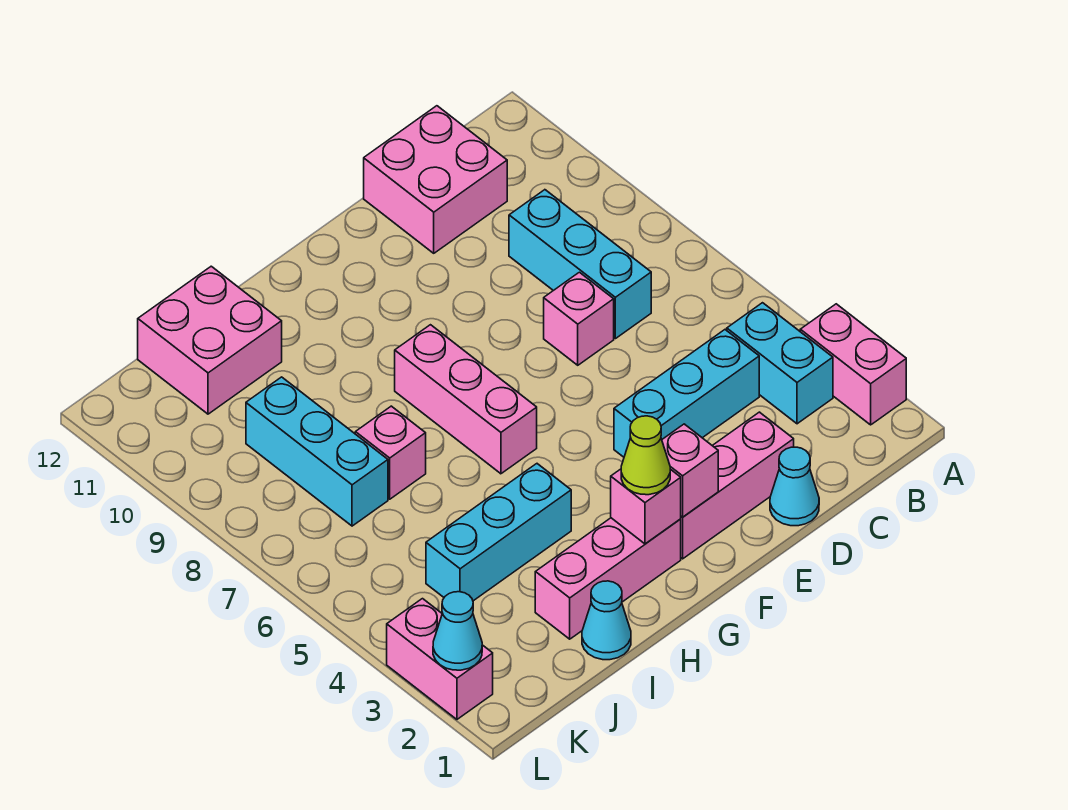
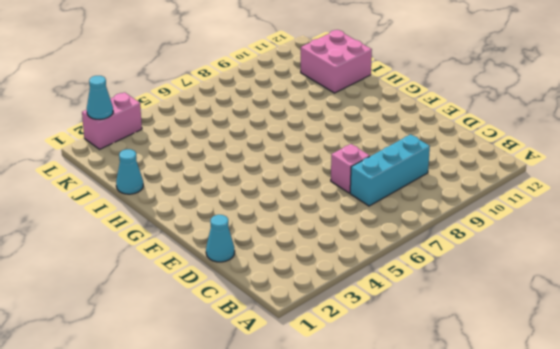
none -> pink 1x2 brick [800,304,906,425]
none -> cyan 1x2 brick [727,303,833,424]
none -> cyan 1x3 brick [614,330,759,457]

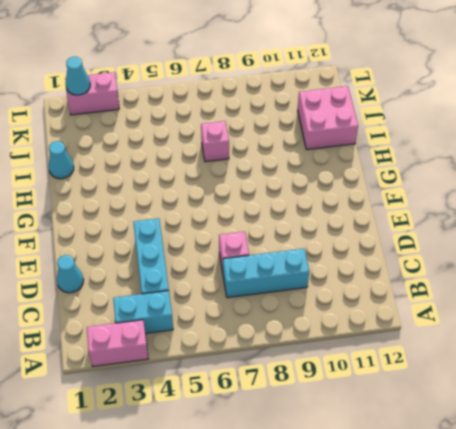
none -> pink 2x2 brick [364,106,507,253]
none -> pink 1x3 brick [681,412,794,559]
none -> pink 1x3 brick [535,518,681,639]

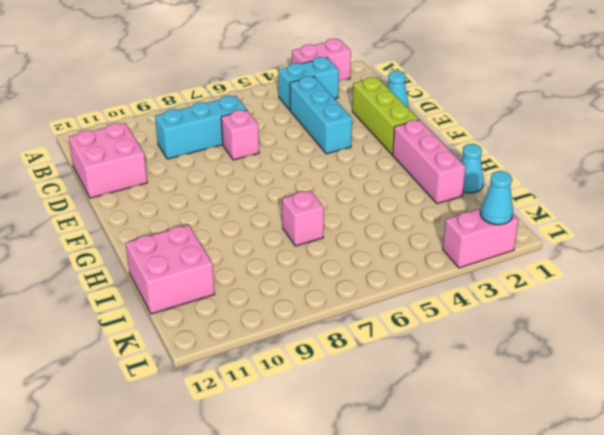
lime 1x3 brick [352,77,419,155] -> pink 1x3 brick [681,412,794,559]
none -> pink 1x3 brick [395,325,537,474]
none -> cyan 1x3 brick [426,464,571,601]
none -> cyan 1x3 brick [246,377,388,526]

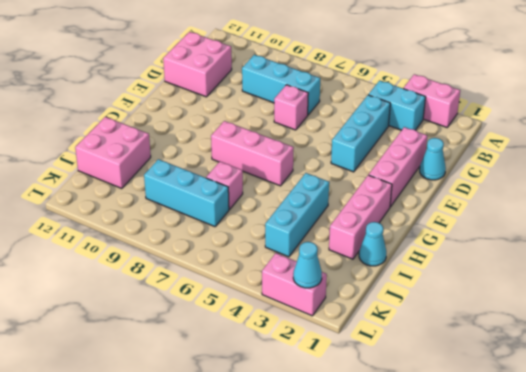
none -> pink 1x1 brick [662,424,718,517]
none -> pink 1x1 brick [611,469,681,544]
none -> lime 1x1 cone [621,416,670,495]

